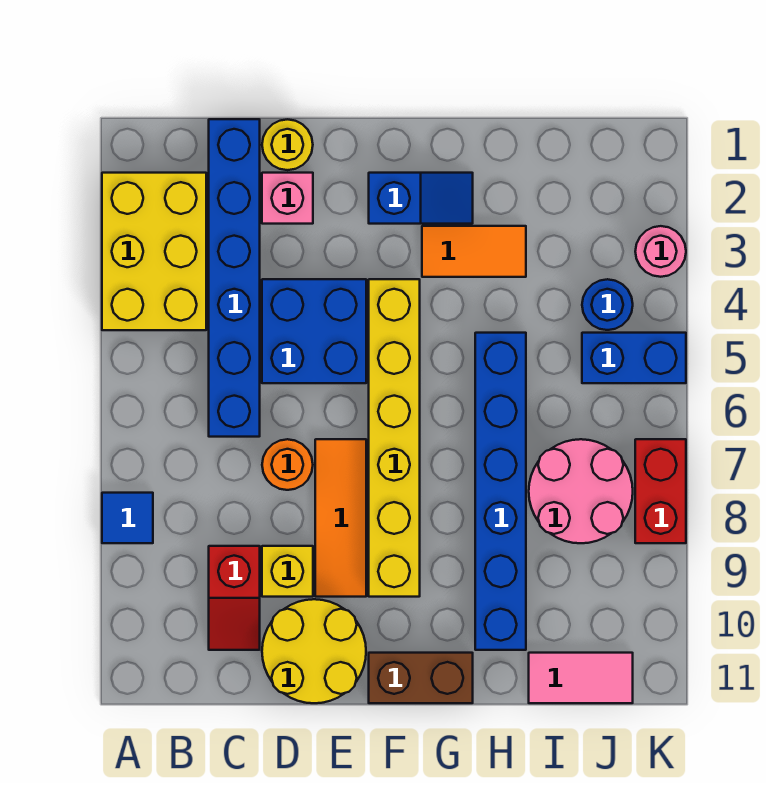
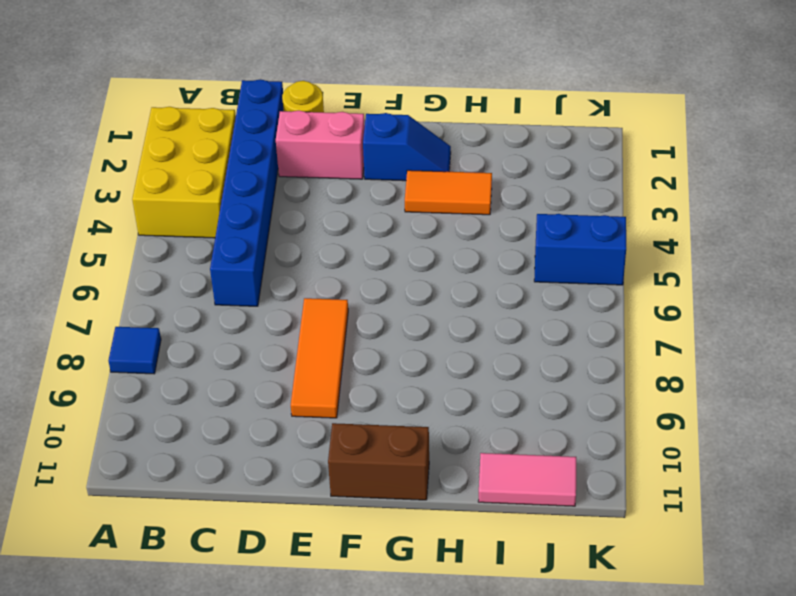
pink 1x2 brick [276,110,365,179] -> pink 1x1 brick [262,173,313,224]
none -> red 1x2 slope [209,546,260,650]
none -> blue 2x2 brick [262,279,366,383]
none -> orange 1x1 round brick [262,439,313,490]

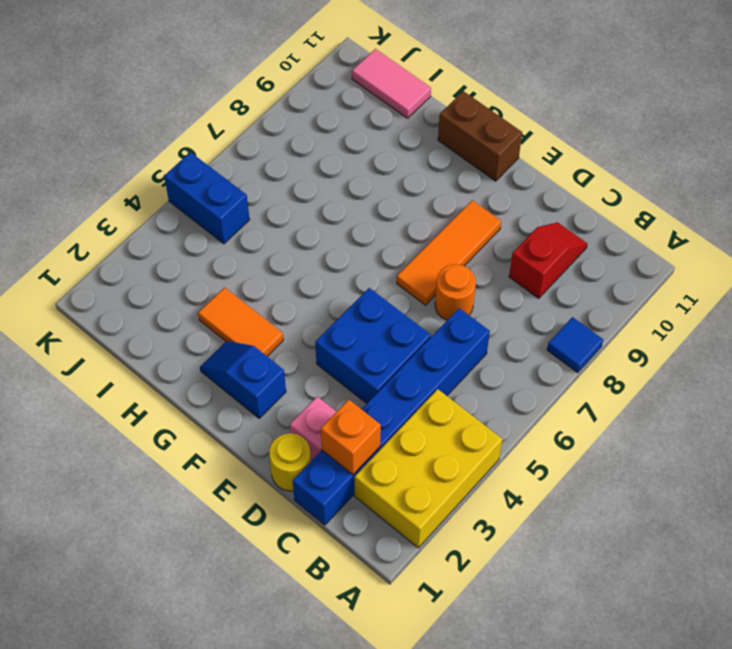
orange 1x1 brick [321,400,381,475] -> none
none -> yellow 1x1 brick [262,546,313,597]
none -> yellow 2x2 round brick [262,599,366,703]
none -> yellow 1x6 brick [369,279,420,597]

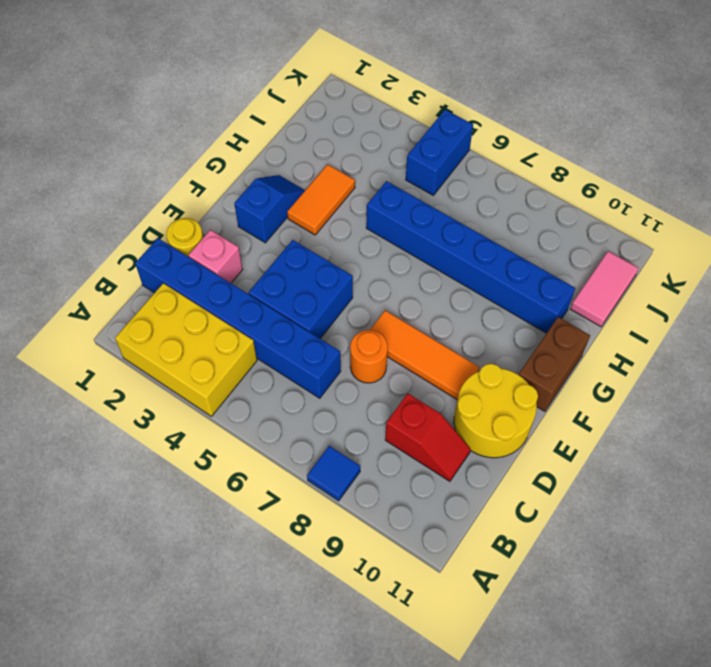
none -> yellow 1x1 brick [262,546,313,597]
none -> yellow 1x6 brick [369,279,420,597]
none -> pink 2x2 round brick [529,439,633,543]

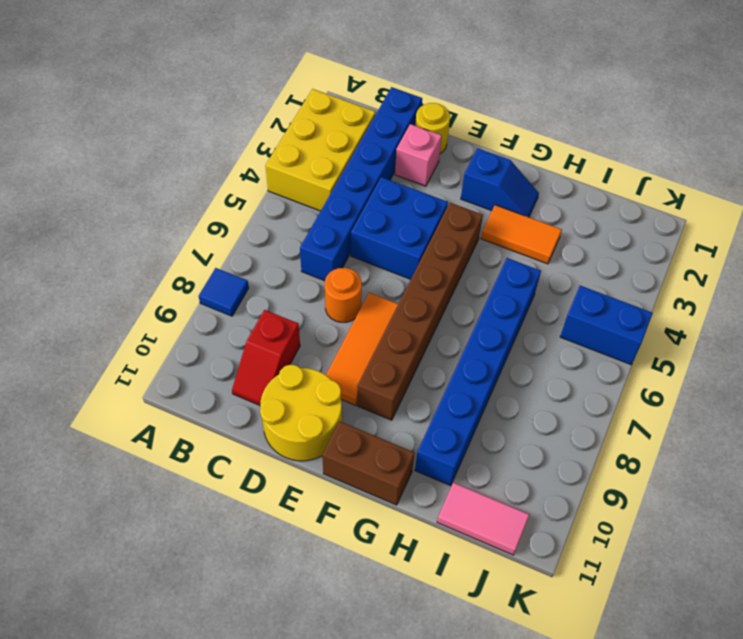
brown 1x6 brick [357,203,483,420] -> yellow 1x6 brick [369,279,420,597]
none -> yellow 1x1 brick [262,546,313,597]
none -> pink 2x2 round brick [529,439,633,543]
none -> blue 1x1 round brick [582,279,633,330]

